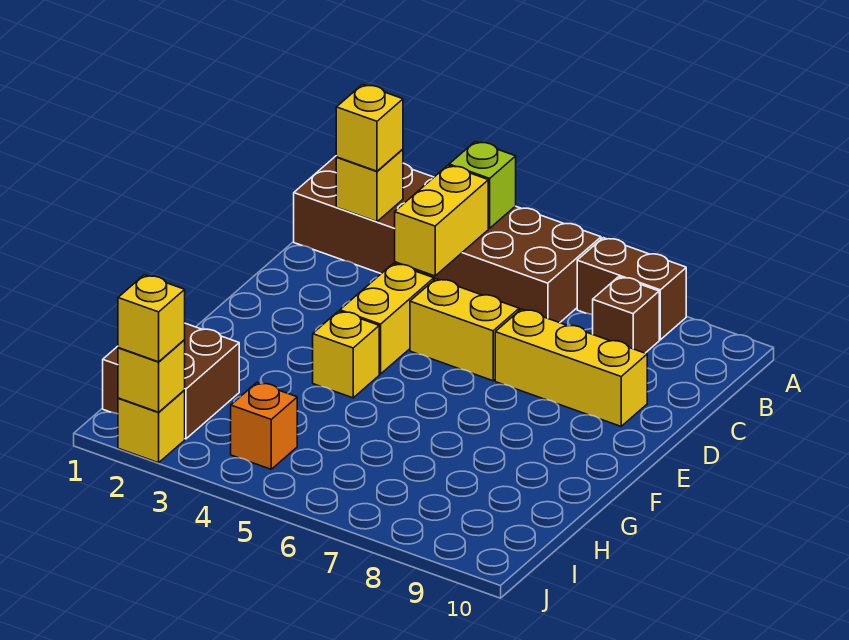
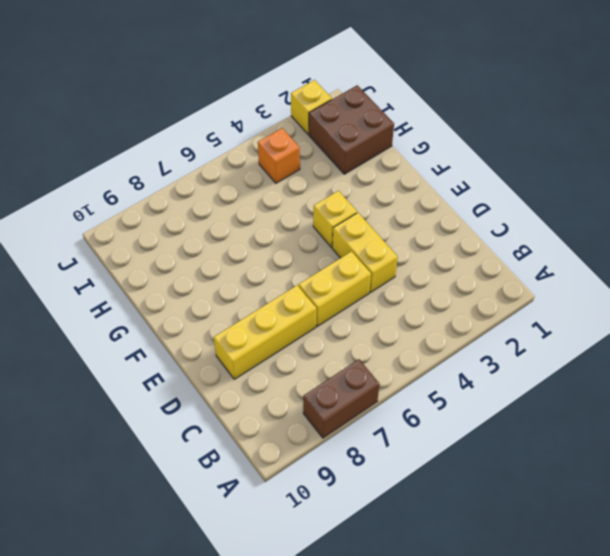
none -> brown 2x6 brick [294,156,601,323]
none -> brown 1x1 brick [593,277,659,353]
none -> lime 1x1 brick [449,142,516,228]

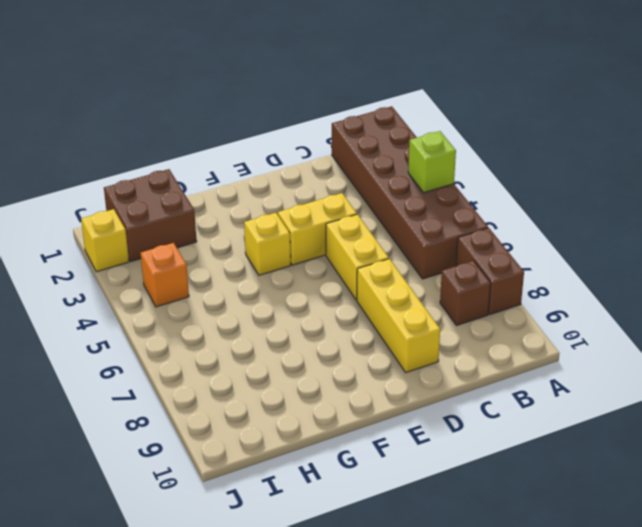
none -> yellow 1x1 brick [336,149,403,222]
none -> yellow 1x2 brick [395,165,488,276]
none -> yellow 1x1 brick [118,340,185,412]

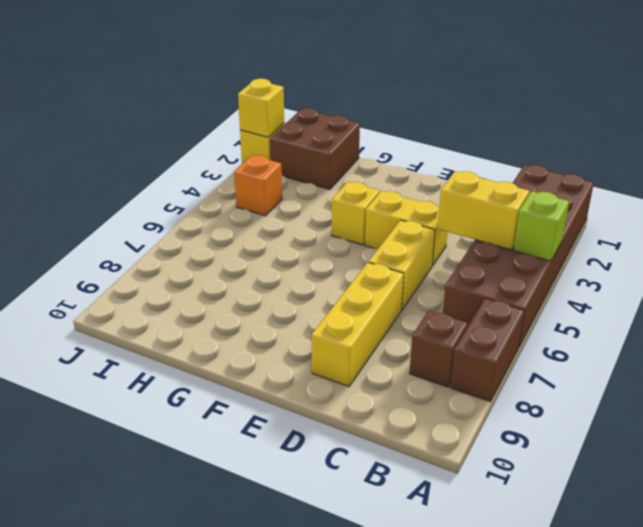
none -> yellow 1x1 brick [336,149,403,222]
none -> yellow 1x1 brick [336,84,403,171]
none -> yellow 1x1 brick [118,275,185,362]

